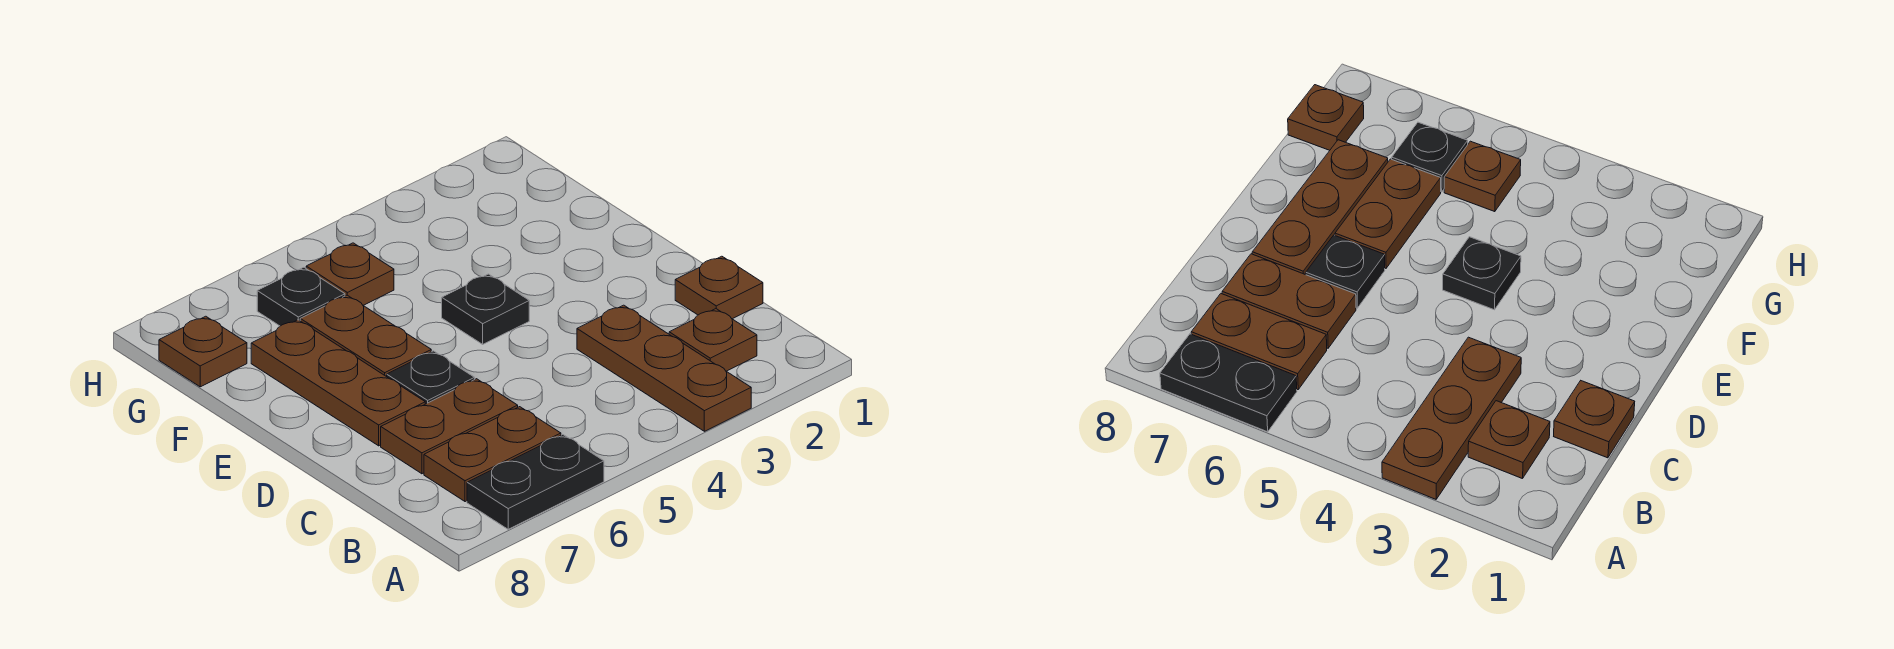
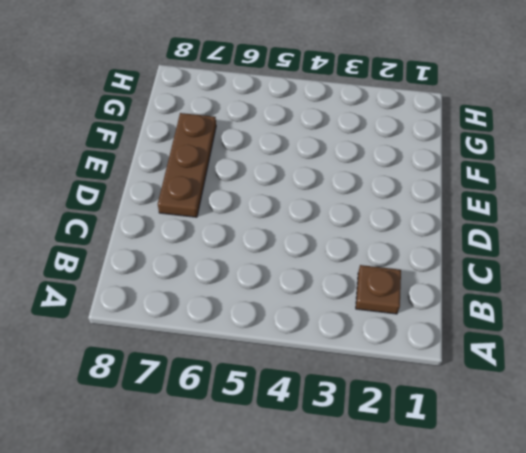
none -> brown 1x3 plate [577,305,751,431]
none -> black 1x2 plate [467,435,604,529]
none -> brown 1x2 plate [424,407,561,502]

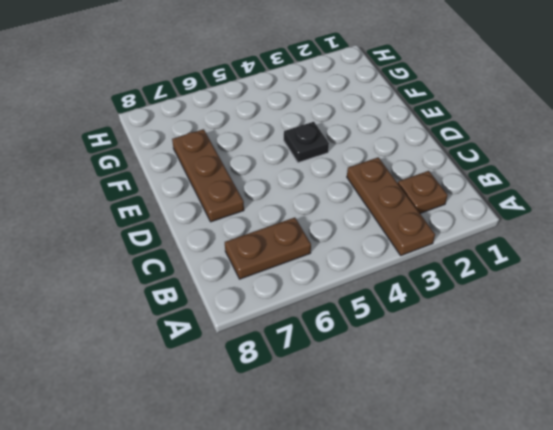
none -> black 1x2 plate [467,435,604,529]
none -> brown 1x1 plate [675,256,763,319]
none -> brown 1x2 plate [381,379,518,474]

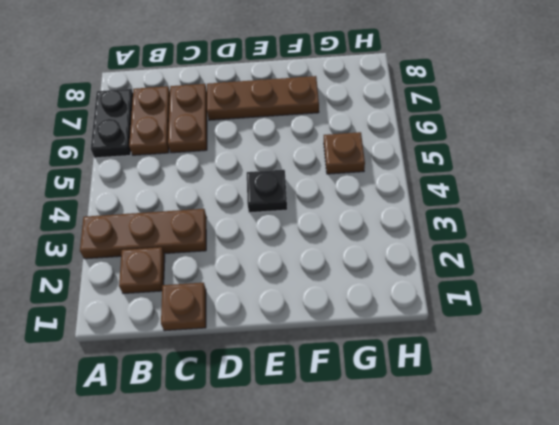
none -> black 1x1 plate [387,351,475,404]
none -> brown 1x2 plate [300,295,431,377]
none -> black 1x1 plate [257,267,345,326]

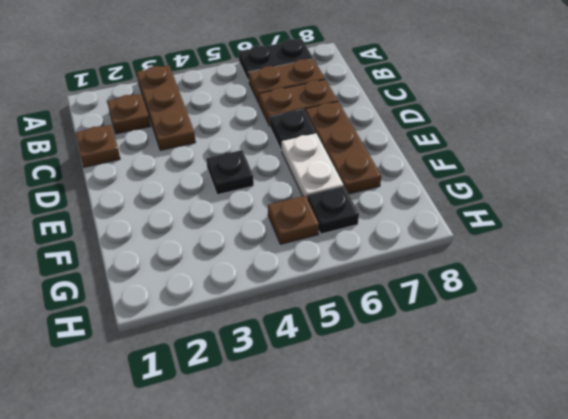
white 1x2 plate [282,133,344,197] -> brown 1x2 plate [300,295,431,377]
none -> brown 1x1 plate [159,316,247,387]

